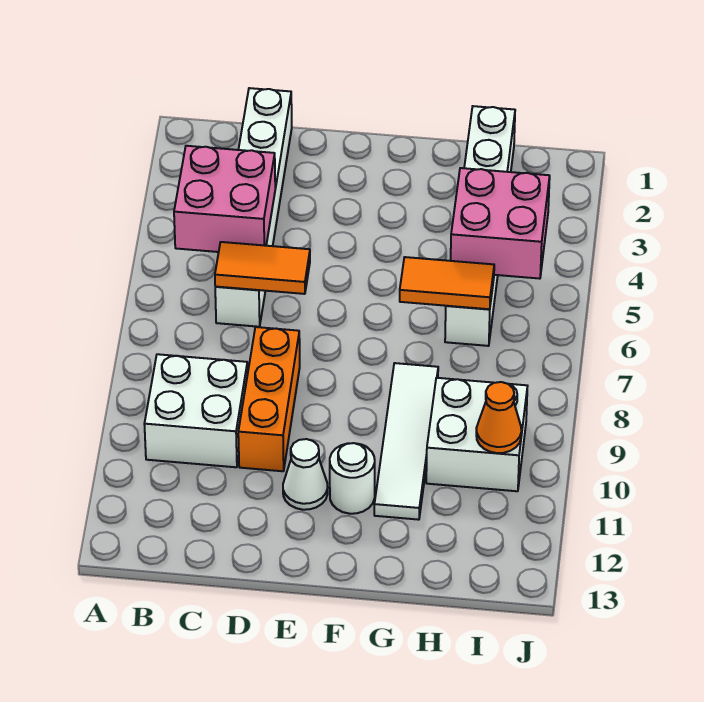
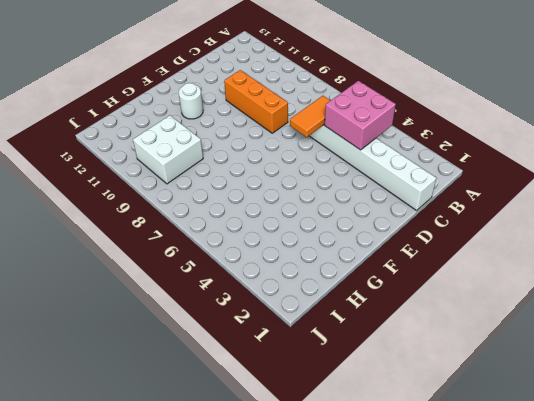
none -> white 2x2 brick [144,354,248,467]
none -> white 1x1 cone [283,439,328,510]
none -> white 1x4 tile [374,363,438,520]

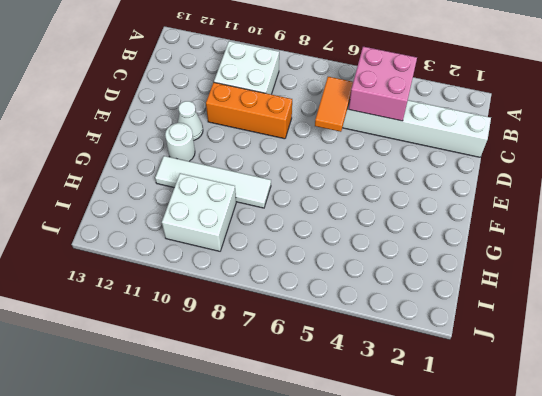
none -> white 1x6 brick [445,106,515,346]
none -> orange 1x2 tile [400,257,494,309]
none -> pink 2x2 brick [451,168,550,279]

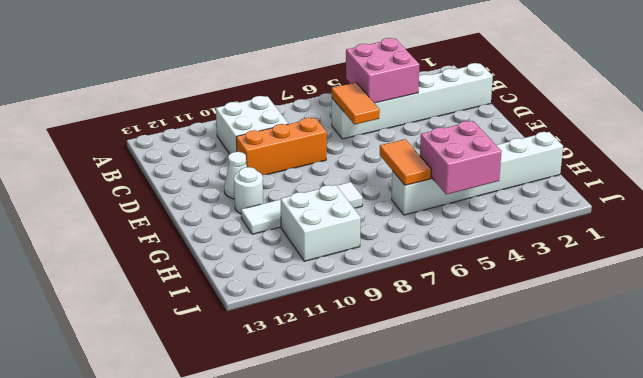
none -> orange 1x1 cone [476,382,521,453]

